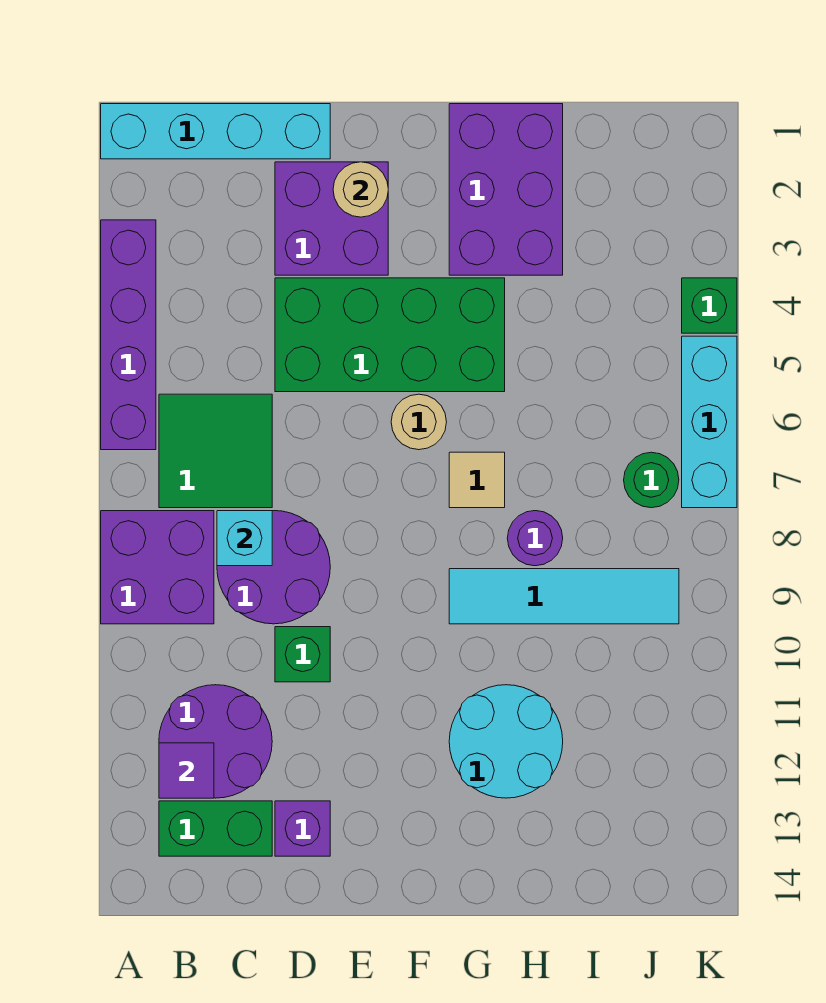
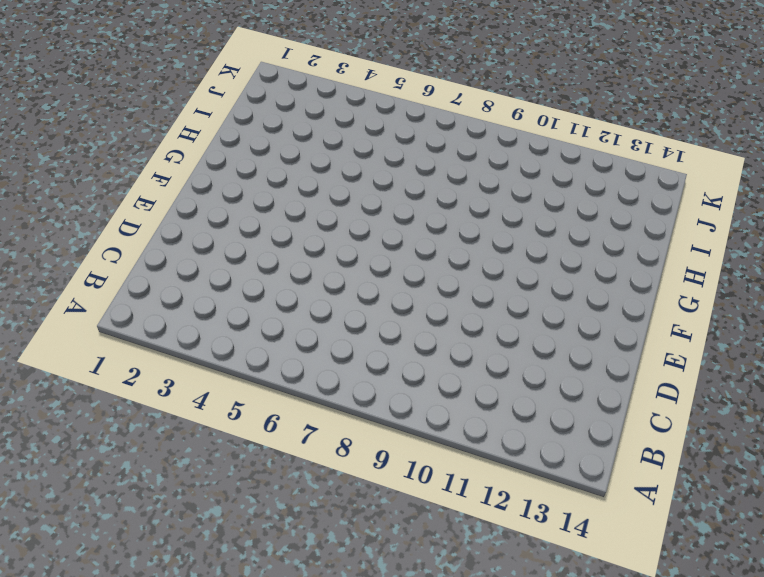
none -> cyan 1x4 brick [101,104,330,159]
none -> purple 1x4 brick [101,220,156,450]
none -> purple 2x2 brick [101,511,214,624]

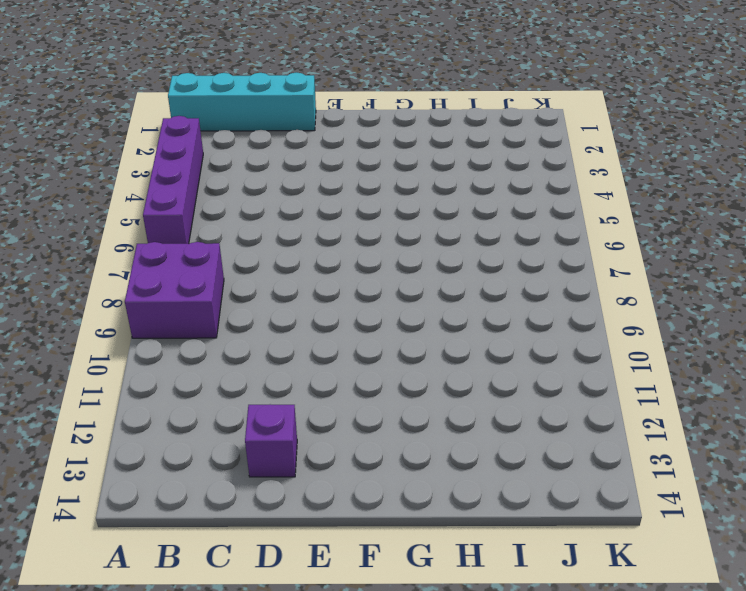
none -> green 2x2 tile [159,394,272,508]
none -> purple 2x2 round brick [159,685,272,798]
none -> green 1x2 brick [159,801,272,856]

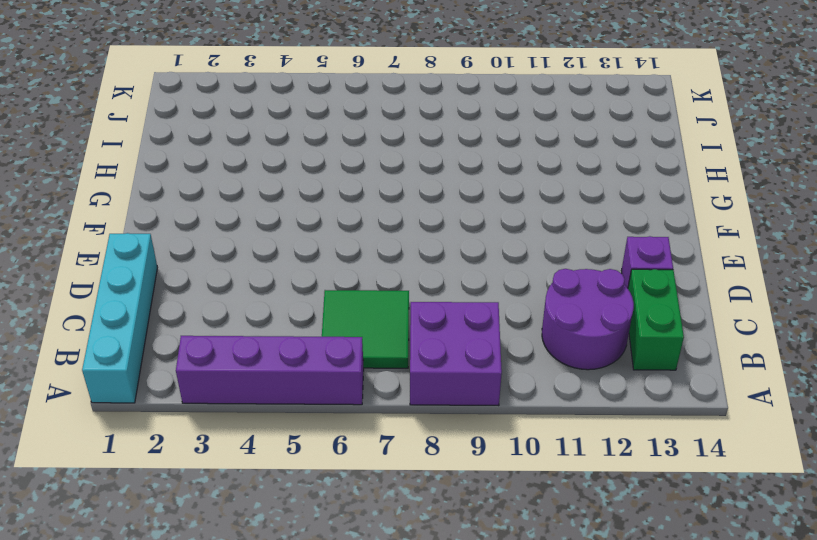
none -> purple 2x2 round brick [217,511,330,624]
none -> purple 2x2 brick [275,162,388,275]
none -> green 2x4 brick [275,278,505,392]

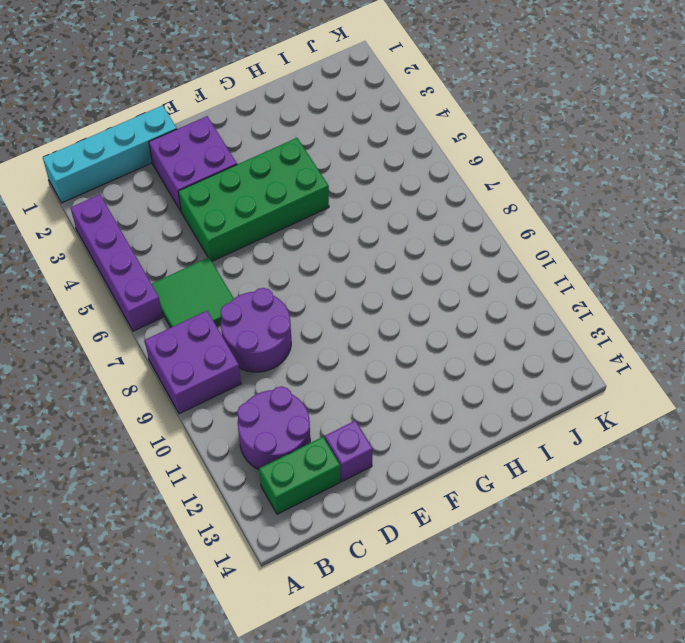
none -> green 1x1 brick [275,627,330,682]
none -> tan 1x1 round brick [391,394,446,450]
none -> purple 2x3 brick [449,104,563,275]

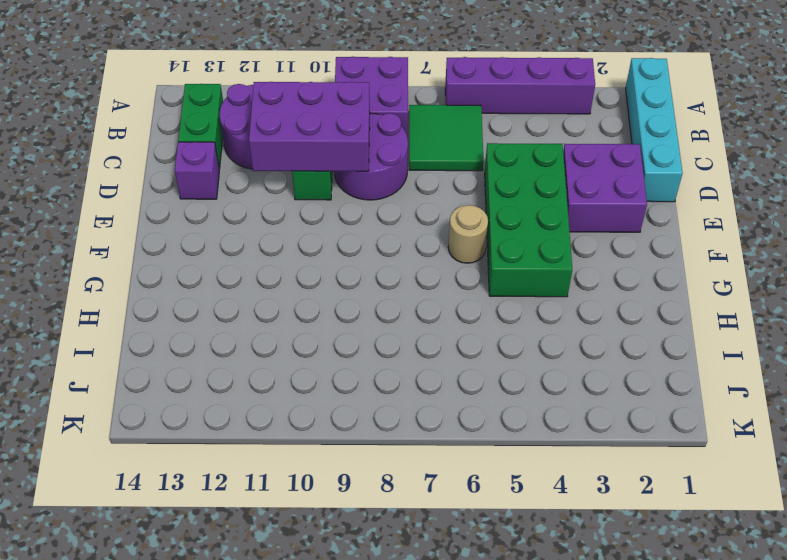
purple 2x3 brick [249,82,370,171] -> purple 2x3 brick moved to [449,104,563,275]
none -> tan 1x1 tile [449,452,505,508]
none -> cyan 1x4 tile [449,569,679,624]
none -> cyan 2x2 round brick [449,685,563,798]

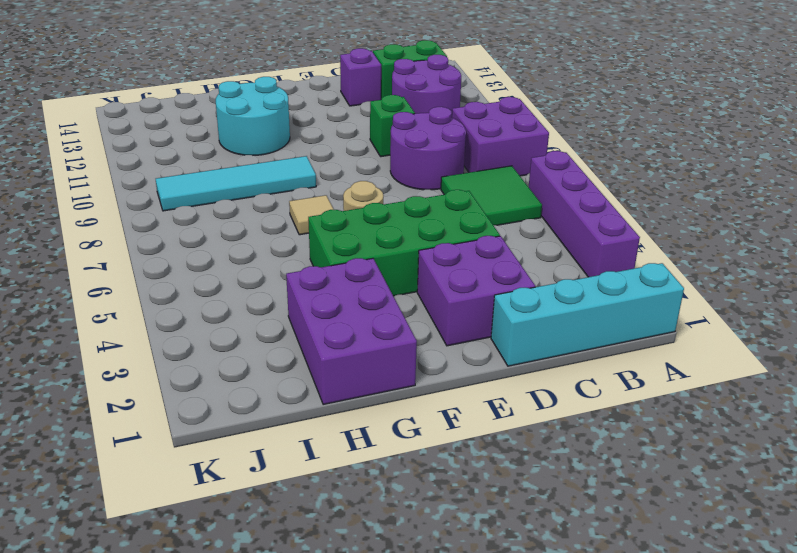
none -> purple 1x1 round brick [507,511,563,566]
none -> green 1x1 round brick [624,452,679,508]
none -> green 1x1 brick [682,278,737,333]

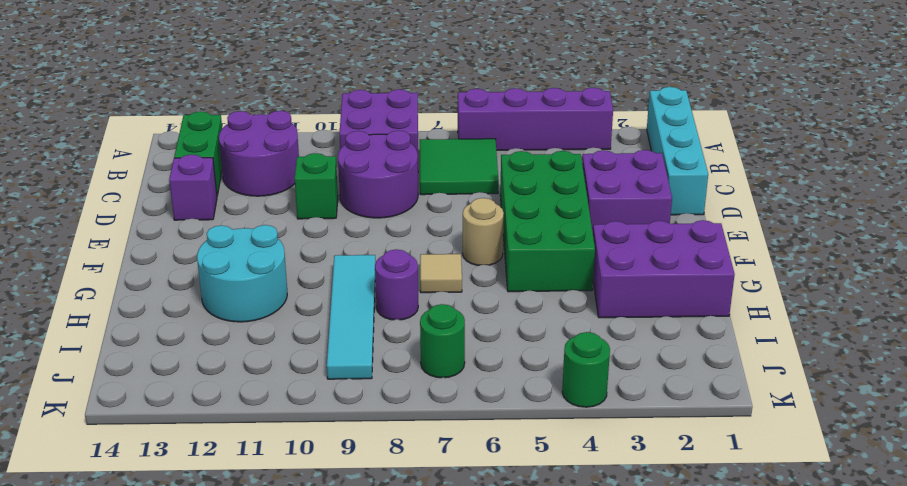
green 1x1 round brick [562,332,610,407] -> green 1x1 brick [682,278,737,333]
none -> cyan 1x3 brick [682,336,737,508]
none -> purple 1x1 tile [159,743,214,798]
none -> cyan 1x1 brick [217,511,272,566]

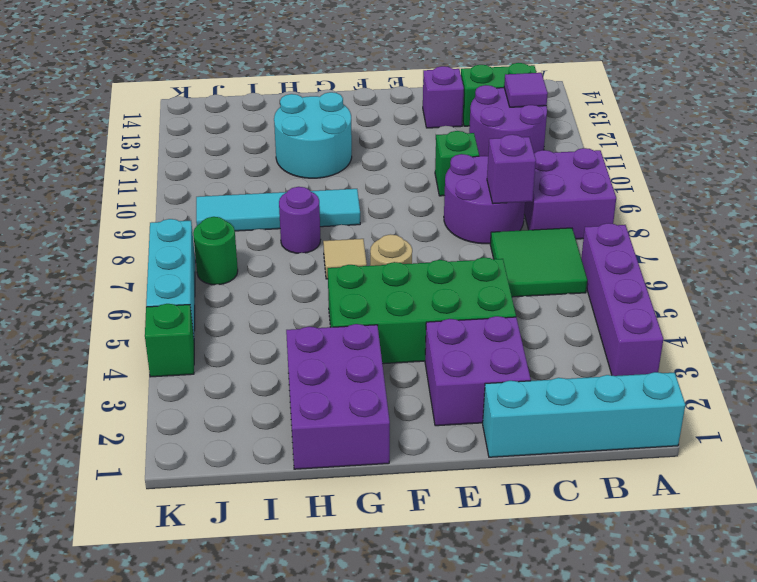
purple 1x1 brick [487,135,536,204] -> cyan 1x1 brick [217,511,272,566]
none -> tan 1x1 round brick [333,162,388,217]

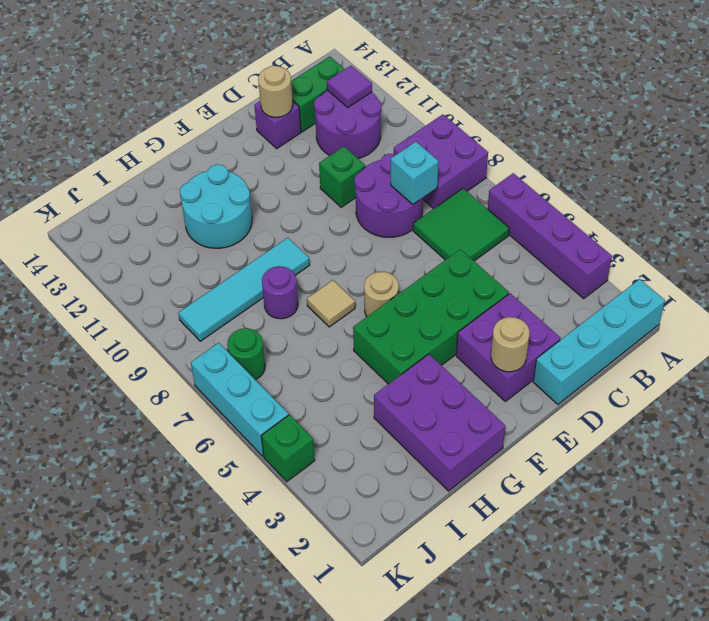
tan 1x1 round brick [258,66,293,117] -> none

